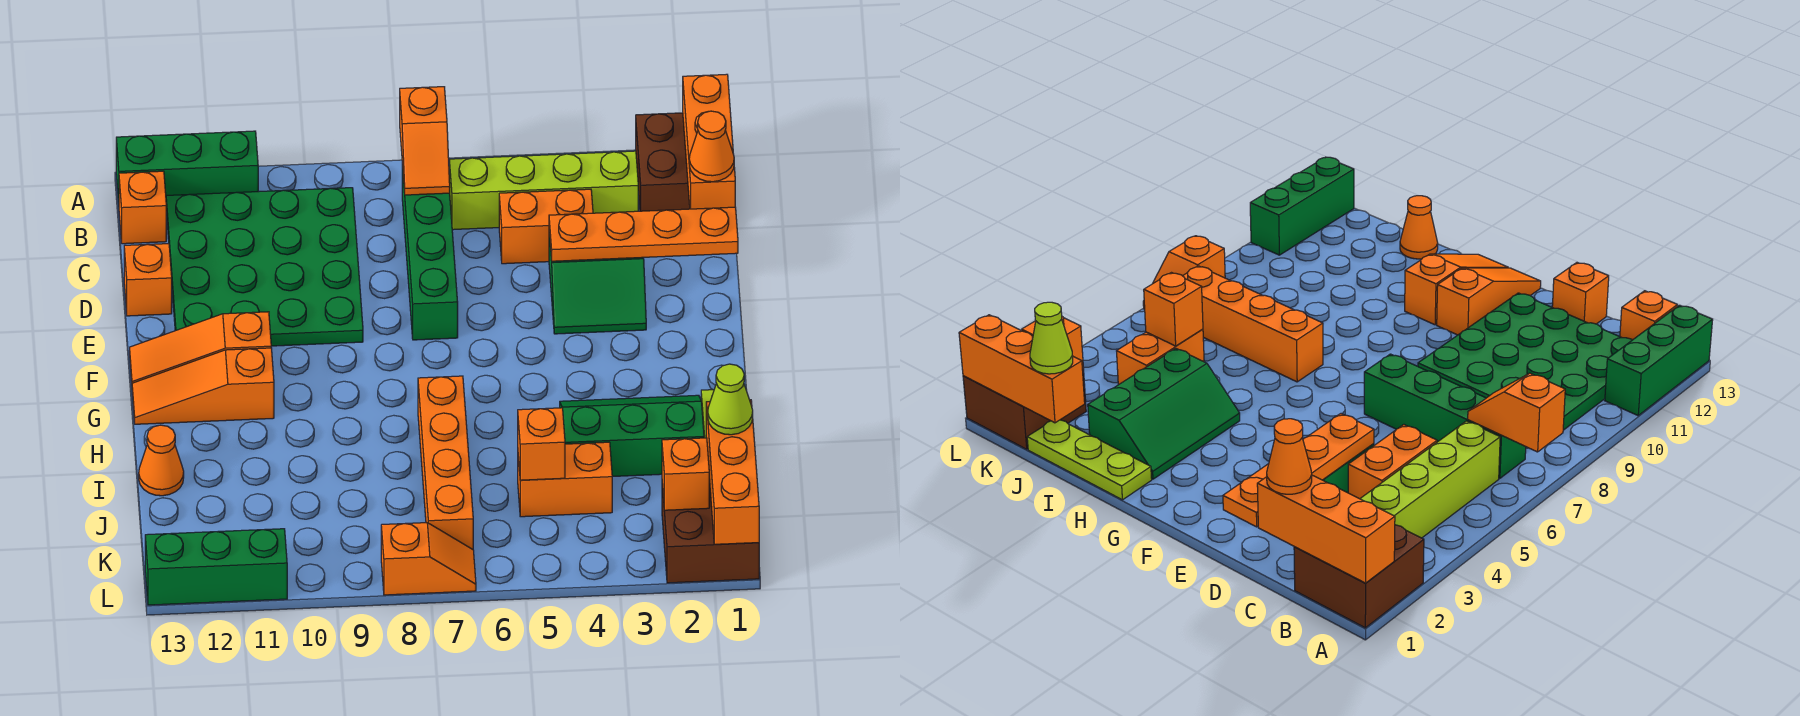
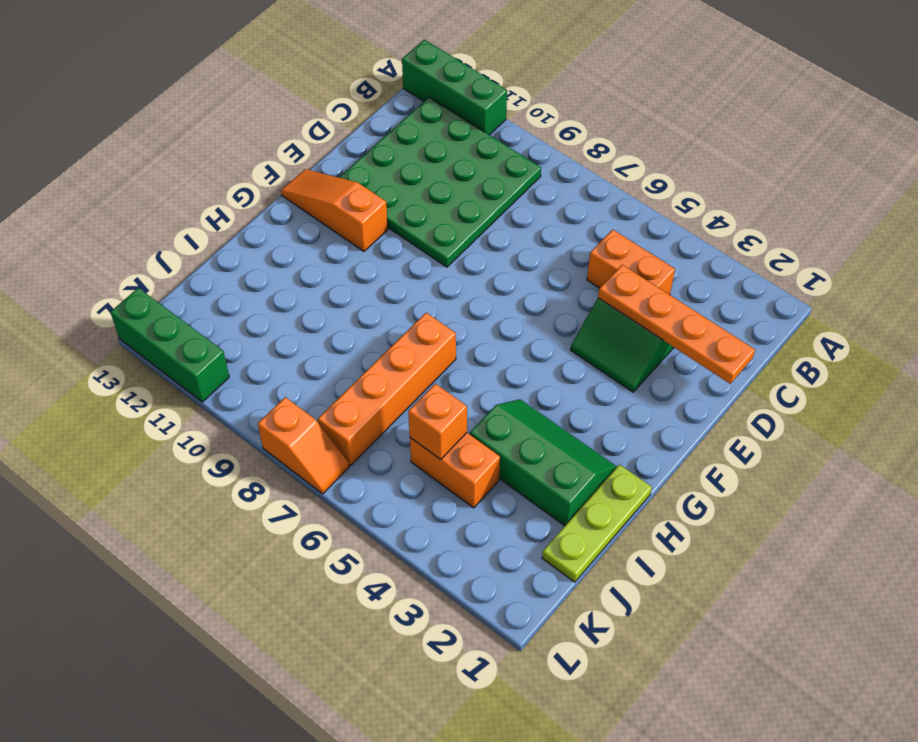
none -> brown 2x2 brick [636,113,690,211]
none -> lime 1x4 brick [449,151,638,230]
none -> green 1x4 brick [402,165,458,340]

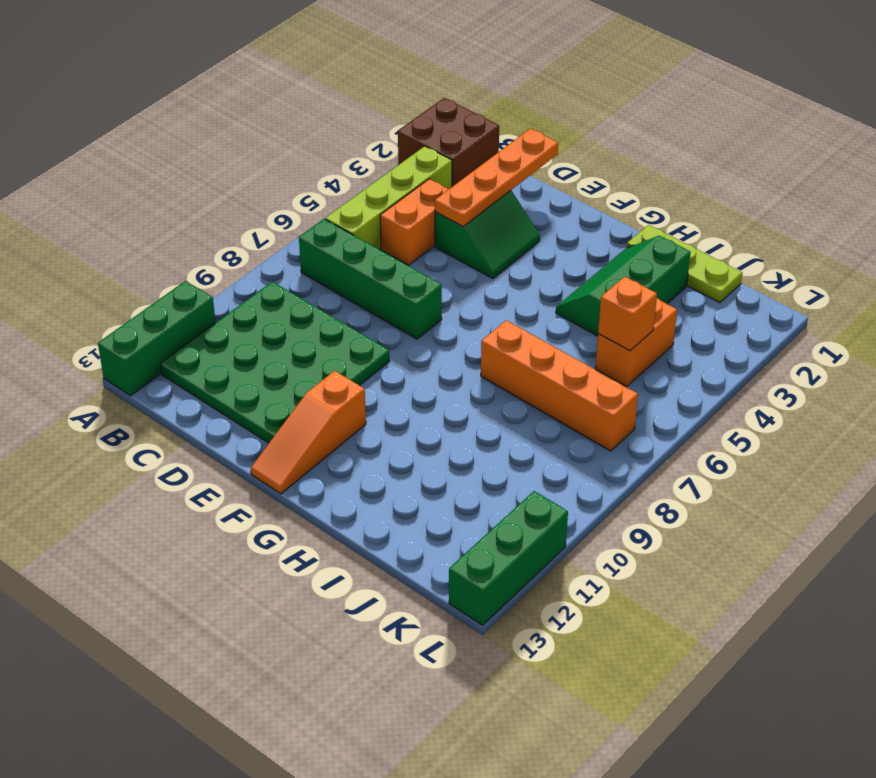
none -> orange 1x1 brick [119,171,166,244]
none -> orange 1x1 brick [124,244,172,316]
none -> orange 1x3 slope [132,348,274,424]

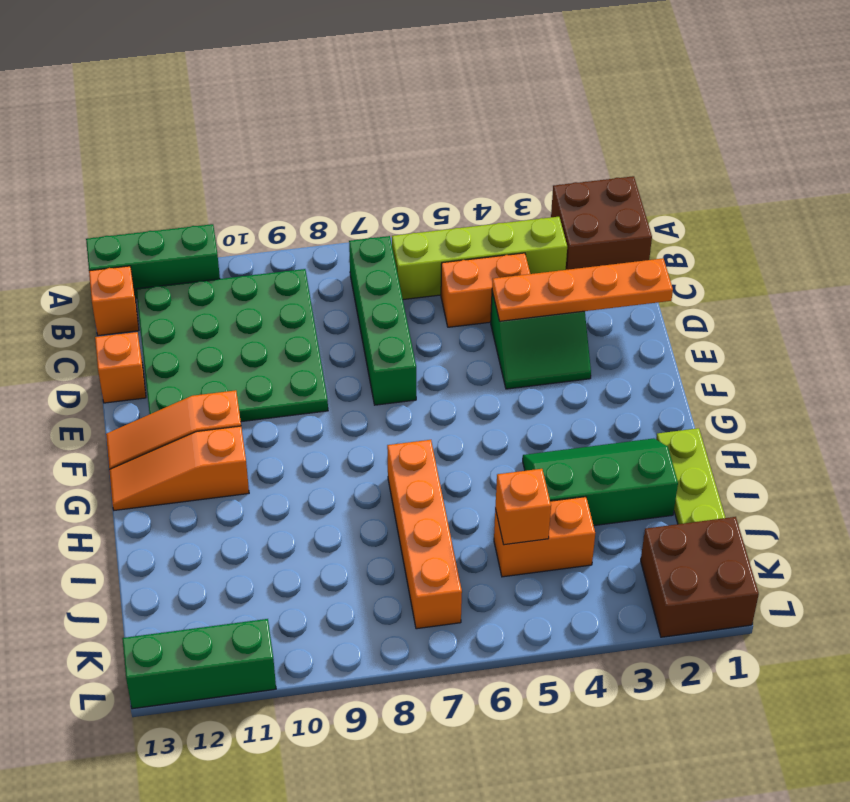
none -> orange 1x1 cone [139,425,184,496]
none -> orange 1x2 slope [381,523,476,595]
none -> orange 1x3 brick [683,74,735,209]

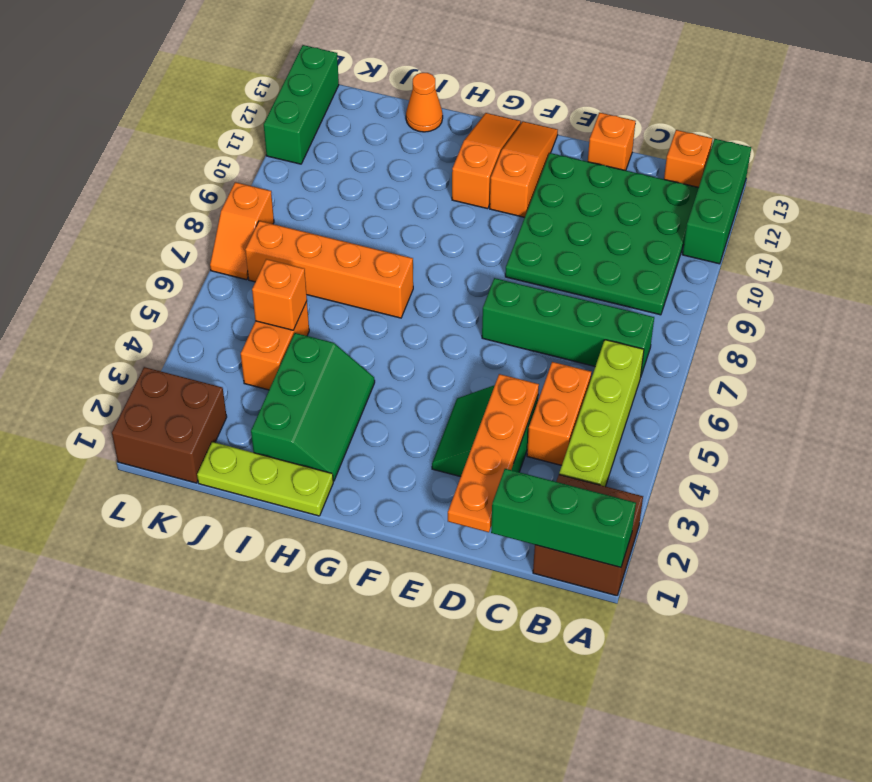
green 1x3 brick [491,469,636,567] -> orange 1x3 brick [683,74,735,209]
none -> orange 1x2 slope [400,87,450,195]
none -> orange 1x3 brick [706,400,759,544]
none -> orange 1x1 brick [662,438,709,510]

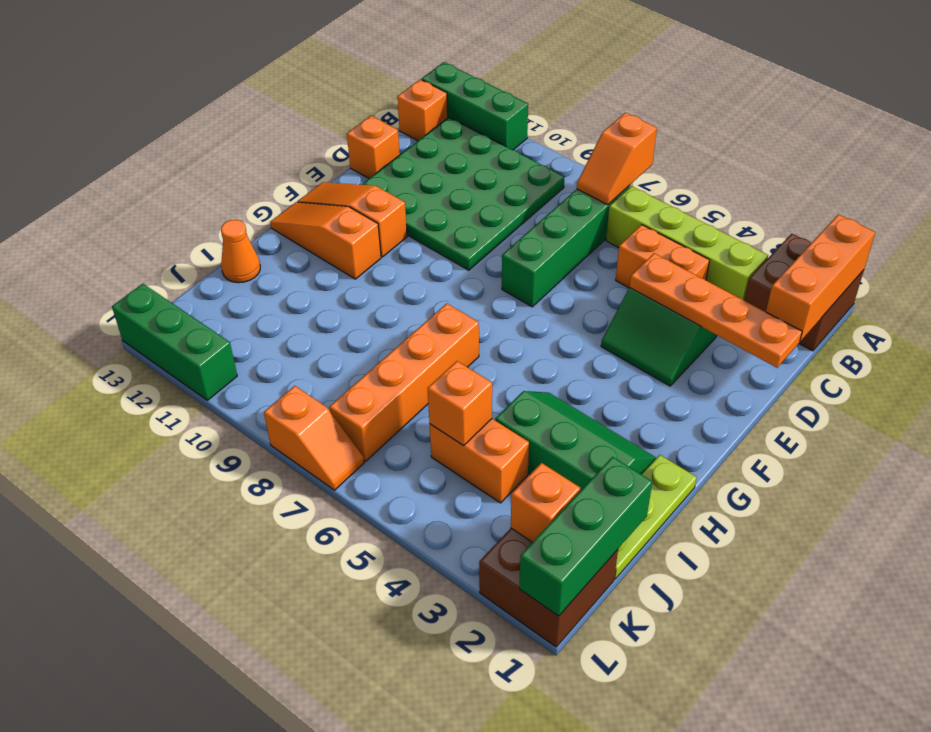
green 1x3 brick [519,457,652,616] -> orange 1x3 brick [706,400,759,544]
none -> orange 1x1 cone [689,111,734,182]
none -> lime 1x1 cone [708,364,753,435]

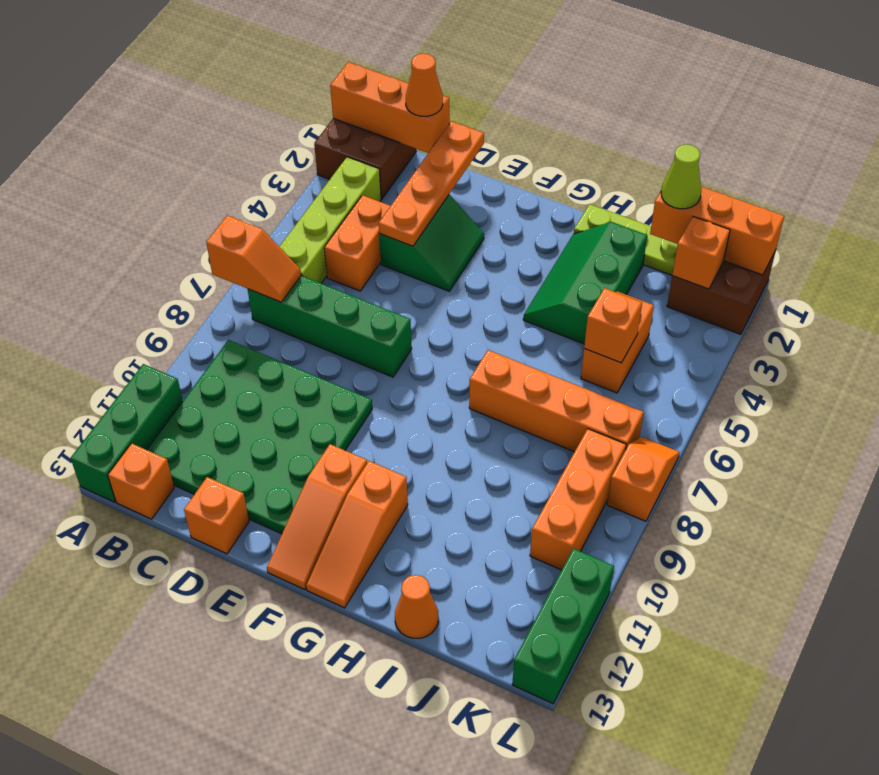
orange 1x3 brick [530,429,626,570] -> none

